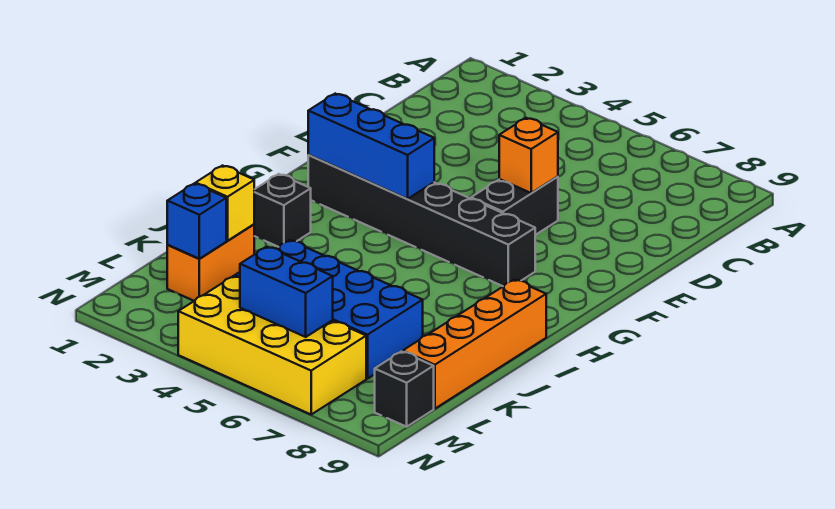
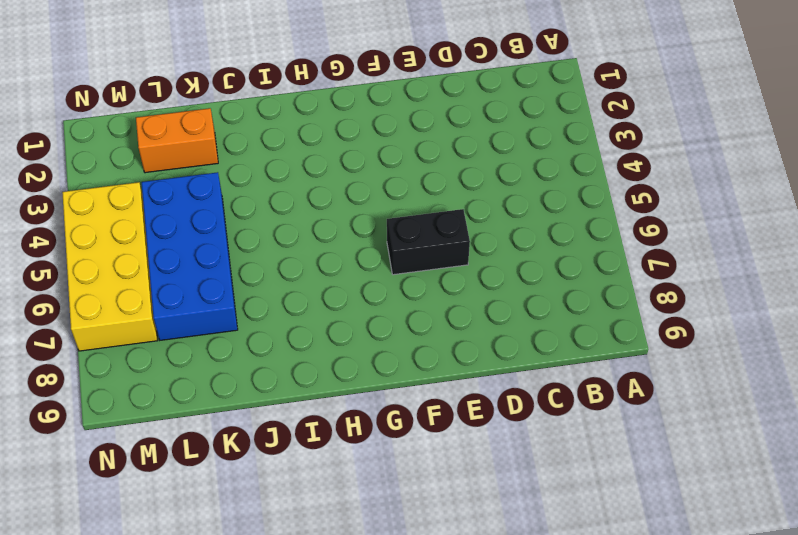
none -> black 1x6 brick [308,155,535,286]
none -> black 1x1 brick [254,174,311,247]
none -> orange 1x4 brick [403,280,546,409]

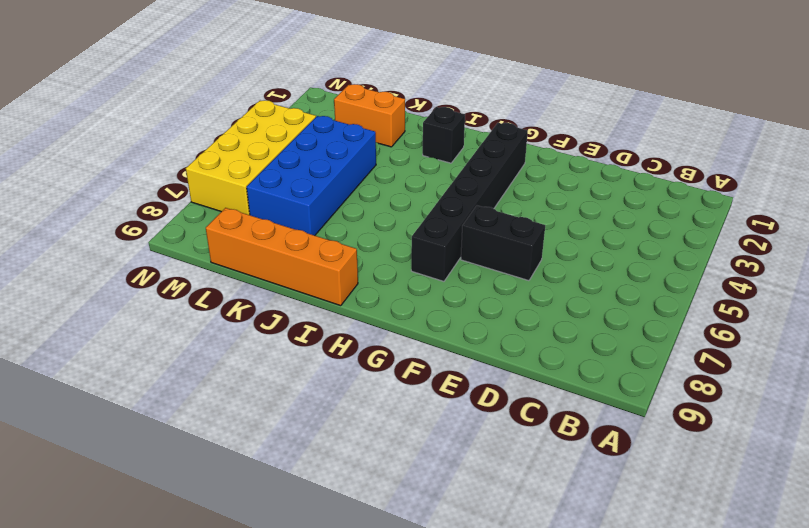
none -> black 1x1 brick [375,352,434,427]
none -> orange 1x1 brick [499,118,558,193]
none -> blue 1x3 brick [308,94,434,199]

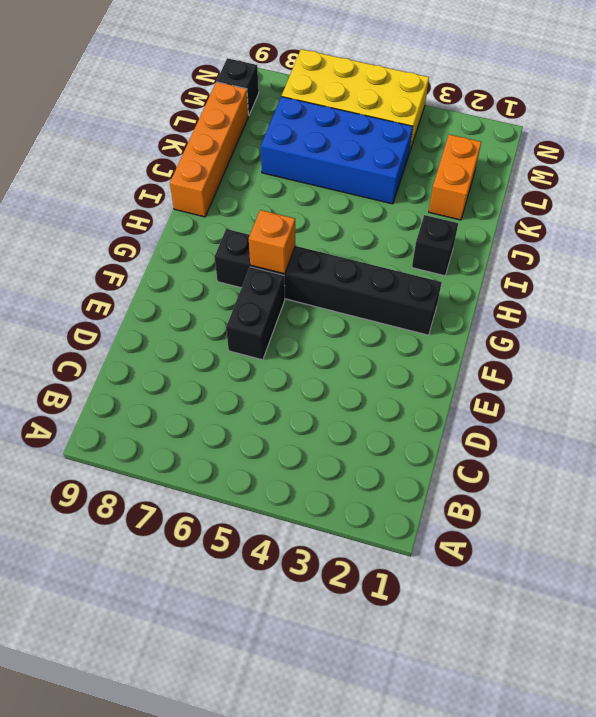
orange 1x1 brick [249,210,295,274] -> orange 1x1 brick moved to [499,118,558,193]
none -> blue 1x3 brick [308,94,434,199]
none -> yellow 1x1 brick [196,166,254,241]
none -> blue 1x1 brick [167,184,226,259]

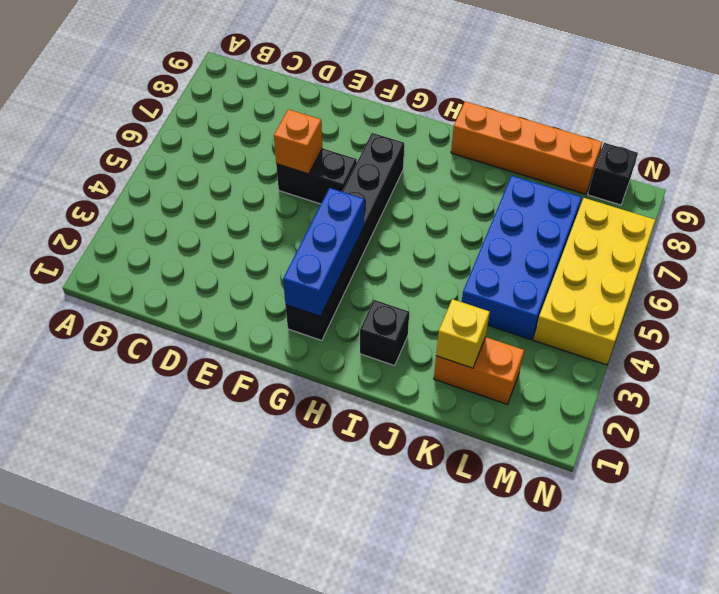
none -> blue 1x1 brick [167,184,226,259]
none -> blue 1x2 brick [240,247,333,337]

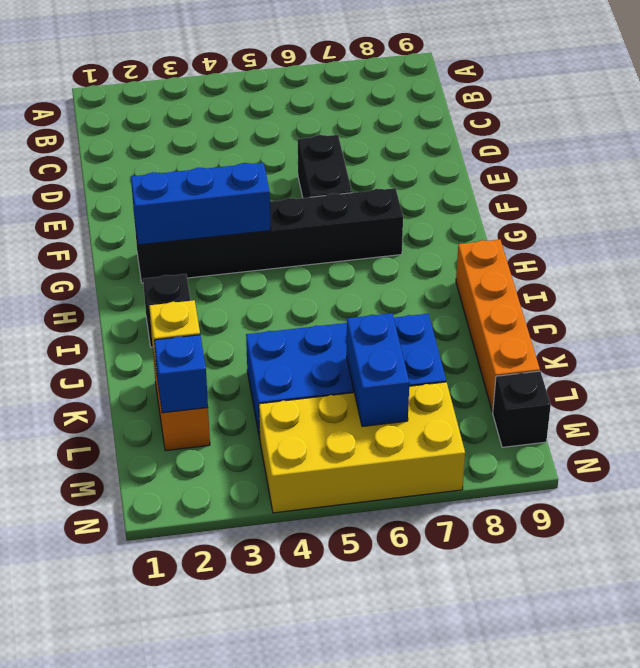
blue 1x2 brick [347,313,409,426] -> blue 1x2 brick turned to [240,247,333,337]
none -> orange 1x1 brick [499,118,558,193]

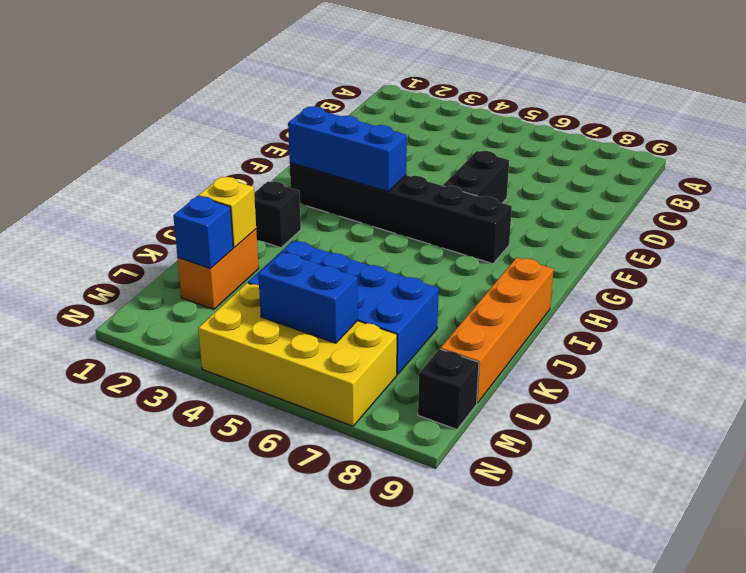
none -> orange 1x1 brick [499,118,558,193]

